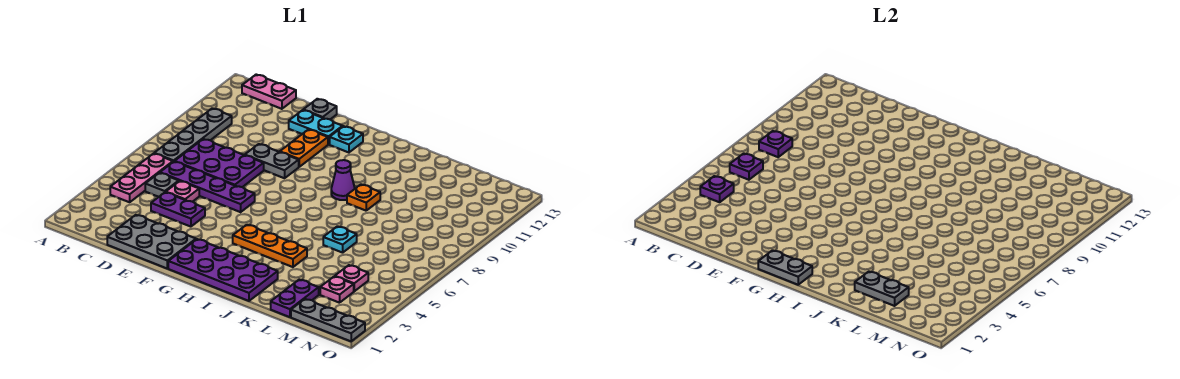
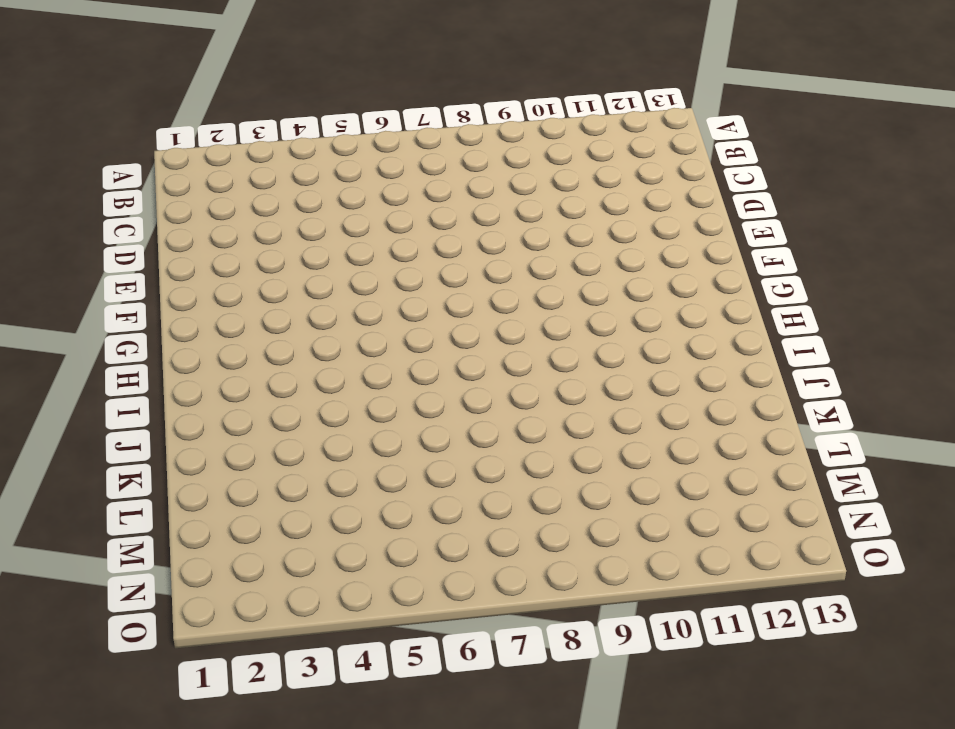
none -> pink 1x3 plate [110,153,173,202]
none -> grey 1x4 plate [154,108,232,162]
none -> pink 1x2 plate [242,75,296,109]

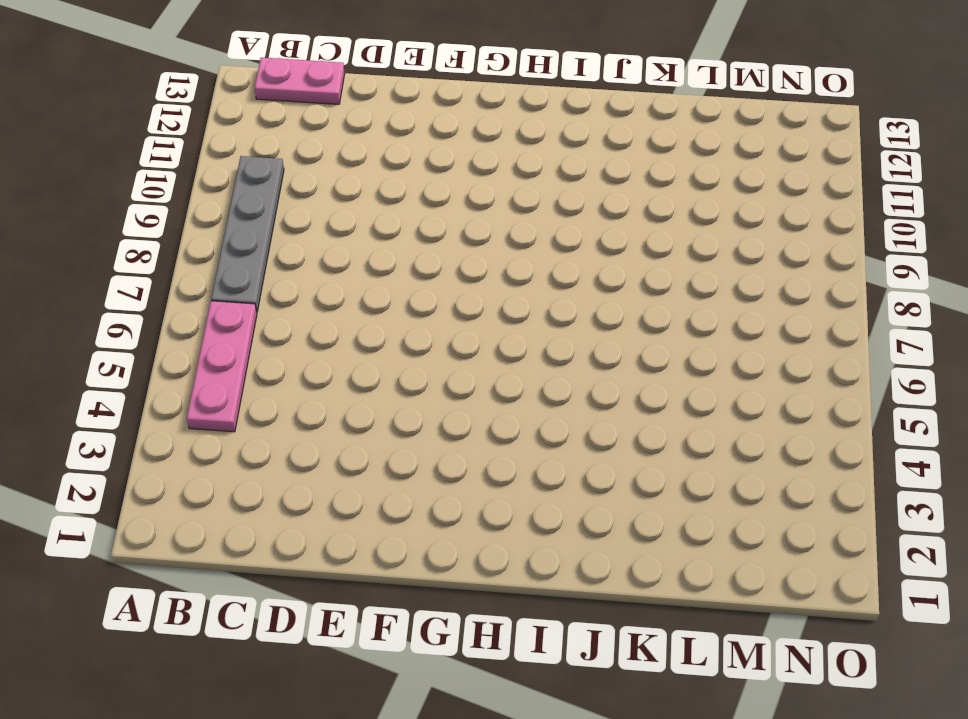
none -> grey 1x1 plate [145,173,179,197]
none -> purple 1x4 plate [160,162,255,212]
none -> purple 2x3 plate [175,139,264,187]

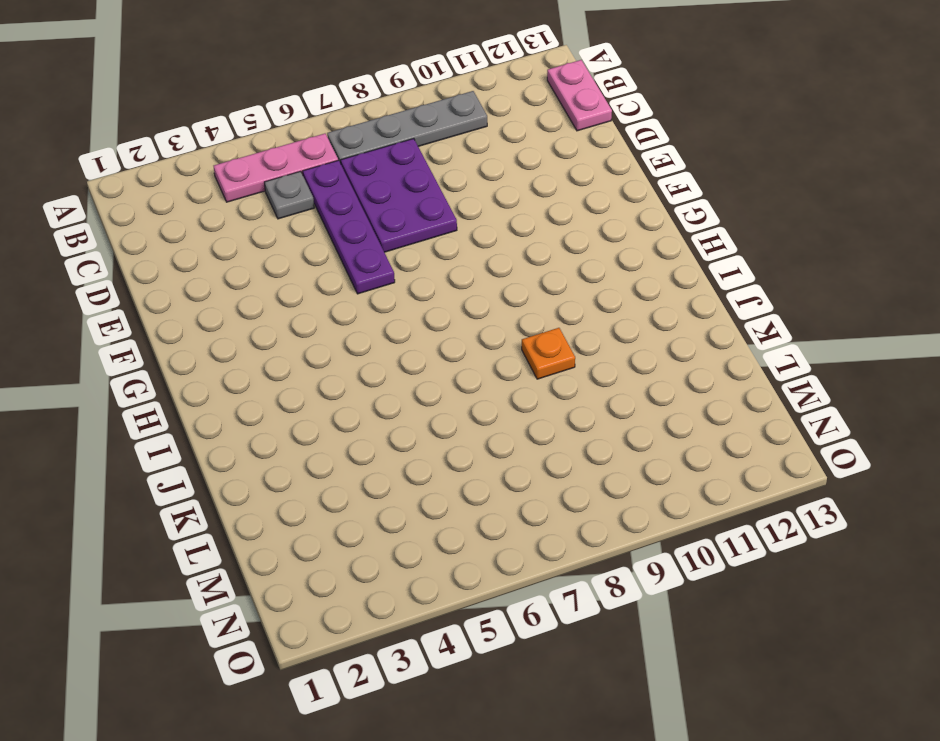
none -> grey 2x3 plate [107,215,196,269]
none -> purple 1x2 plate [151,192,205,227]
none -> pink 1x1 plate [166,181,199,202]

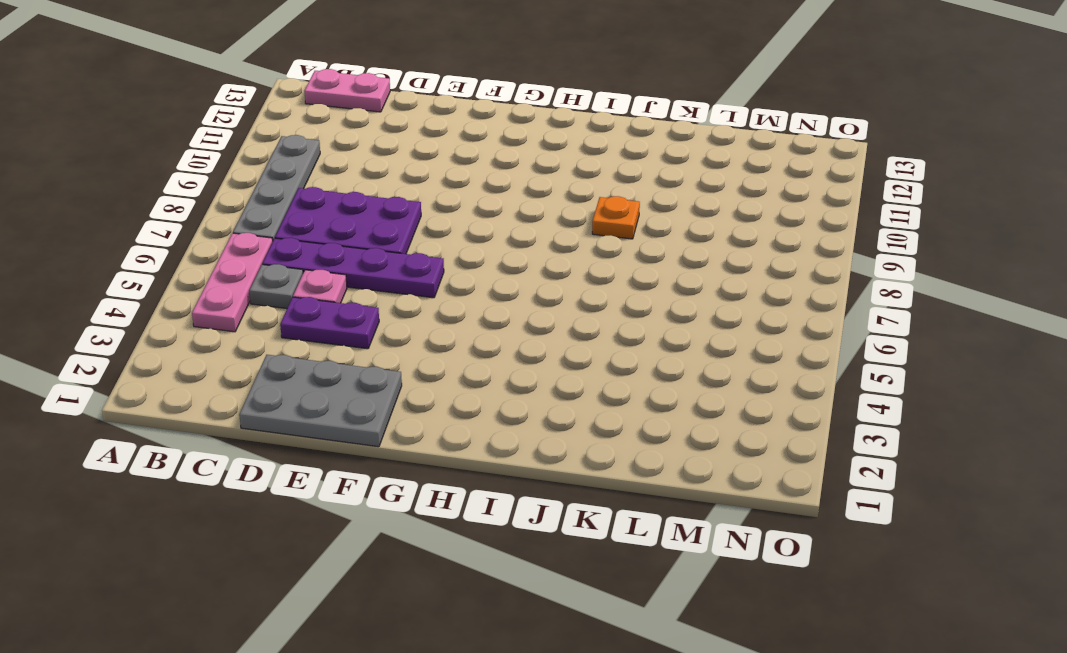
none -> grey 1x2 plate [245,144,299,178]
none -> cyan 1x2 plate [289,110,343,144]
none -> grey 1x1 plate [304,99,337,119]

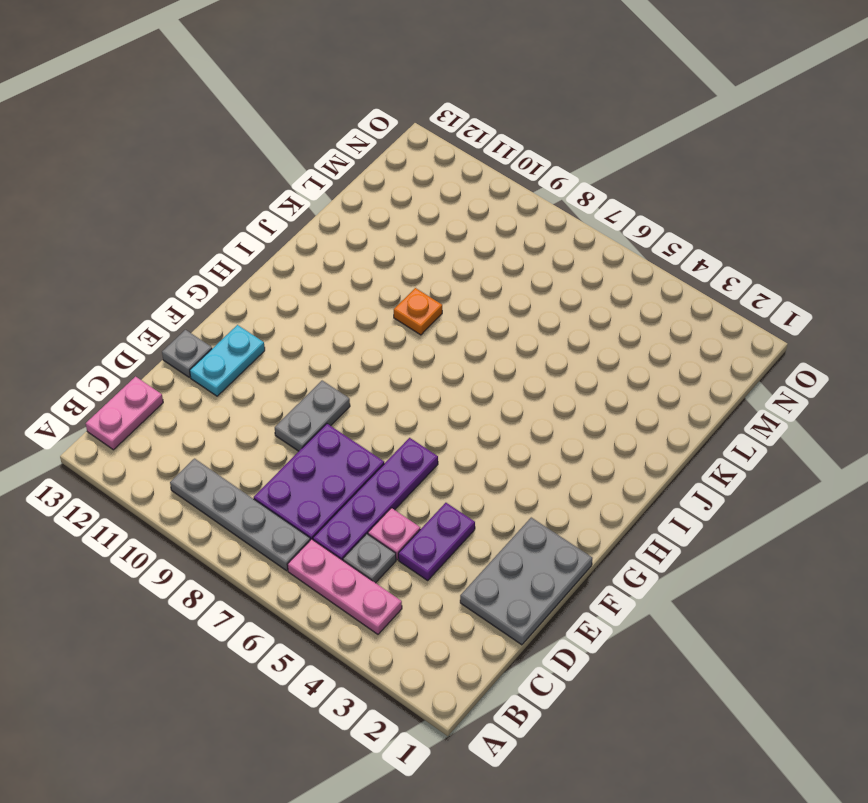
none -> orange 1x2 plate [280,129,328,167]
none -> purple 2x4 plate [168,239,278,301]
none -> cyan 1x1 plate [330,126,363,153]

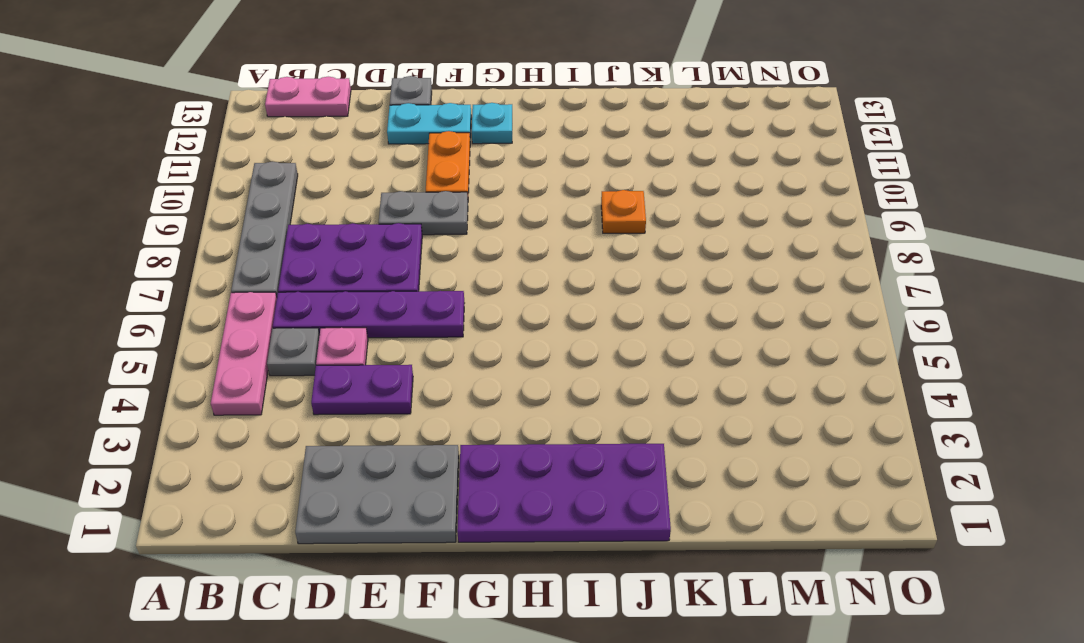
none -> orange 1x3 plate [233,225,307,267]
none -> purple 1x1 cone [331,160,355,200]
none -> cyan 1x1 plate [323,226,357,253]

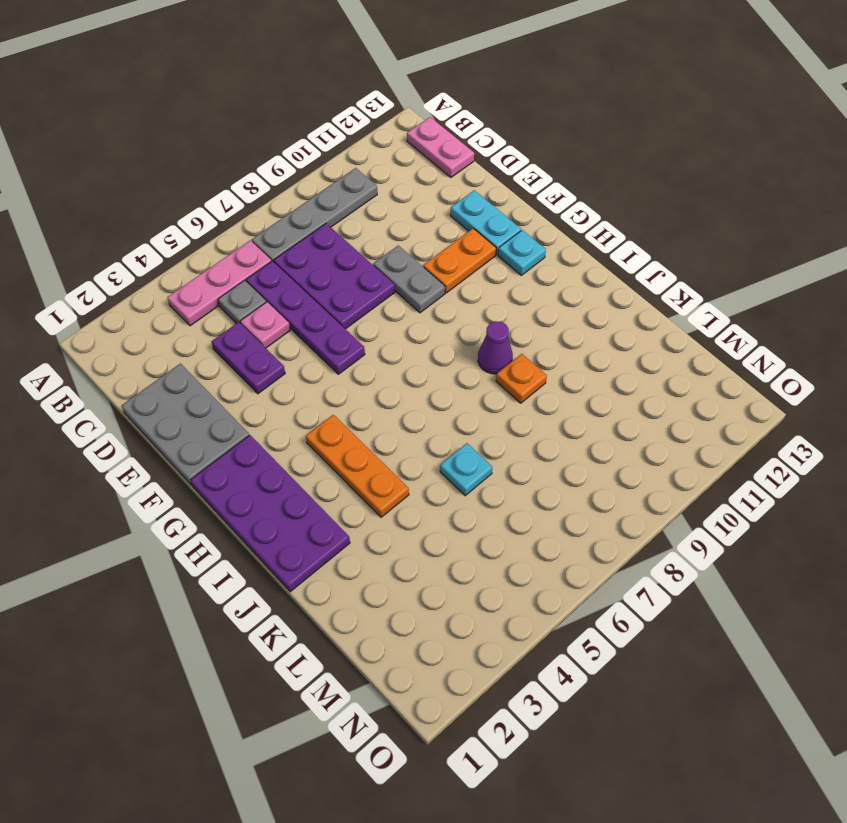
none -> grey 1x1 plate [304,99,337,119]
none -> purple 1x2 plate [271,280,319,317]
none -> grey 1x3 plate [291,299,365,341]

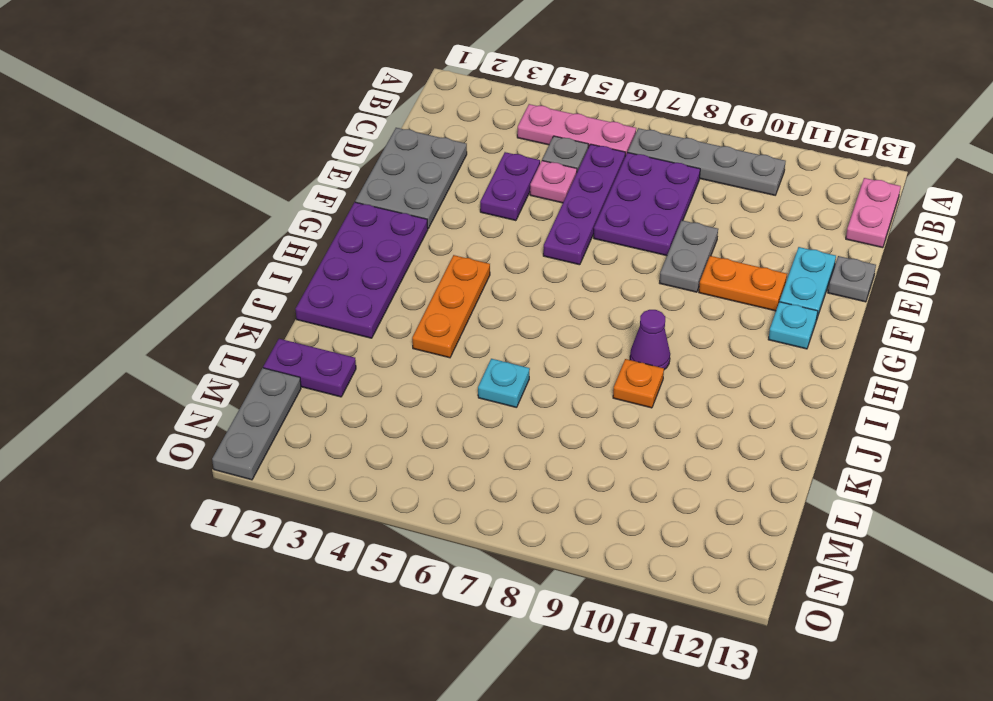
none -> pink 1x1 plate [320,276,354,303]
none -> pink 1x1 plate [335,265,368,291]
none -> purple 1x1 plate [700,176,734,202]

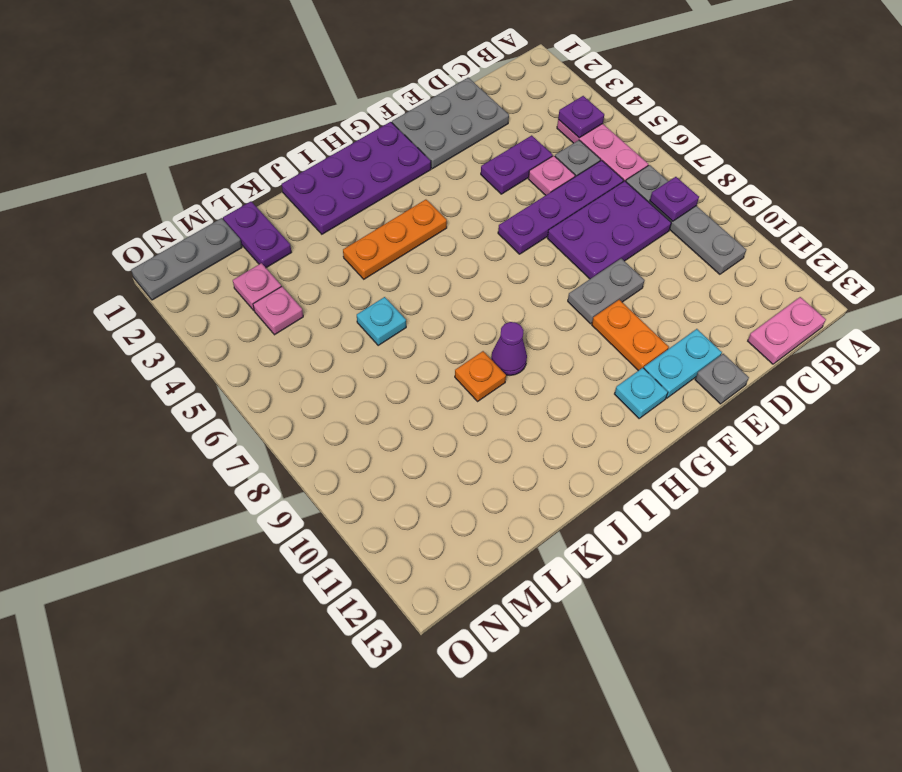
none -> purple 1x1 plate [730,153,763,180]
none -> grey 1x2 plate [758,250,812,285]
none -> grey 1x2 plate [855,272,909,306]

